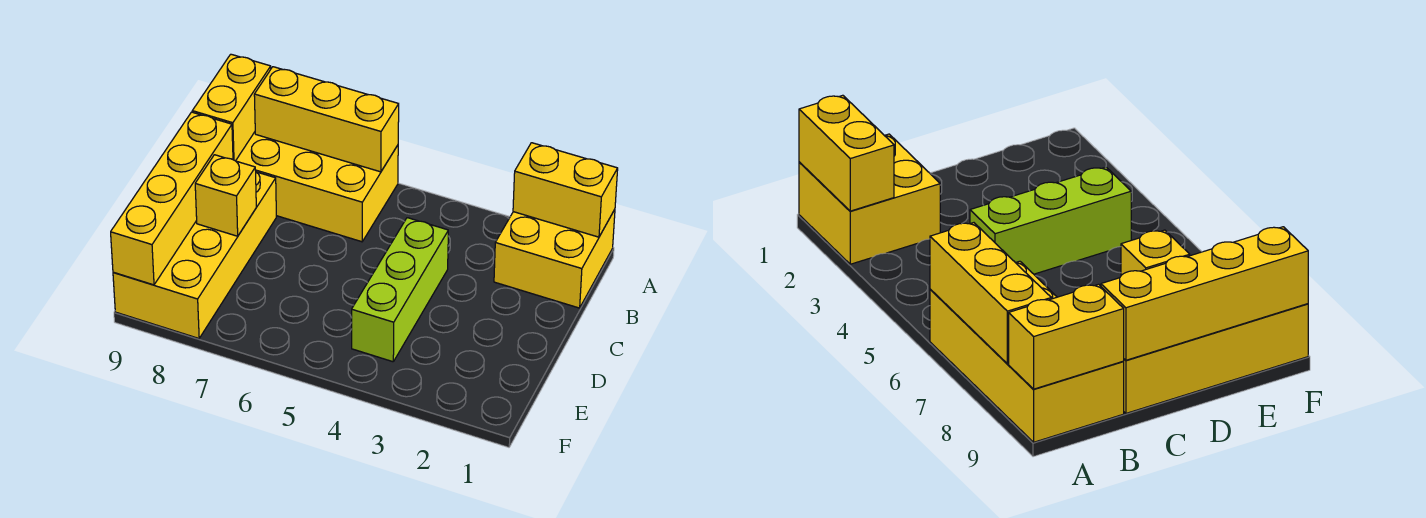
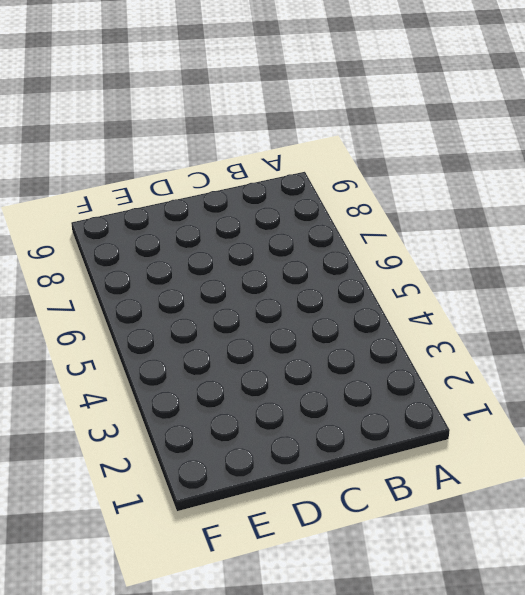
none -> yellow 2x2 brick [494,210,615,308]
none -> yellow 2x4 brick [236,132,398,242]

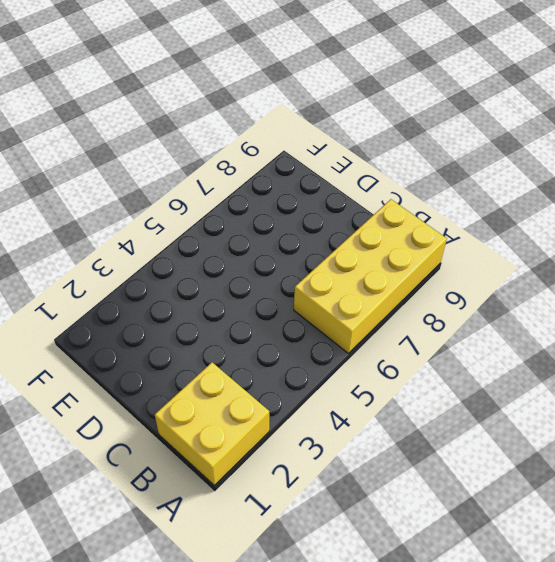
none -> lime 1x3 brick [352,218,448,362]
none -> yellow 2x4 brick [113,172,276,338]

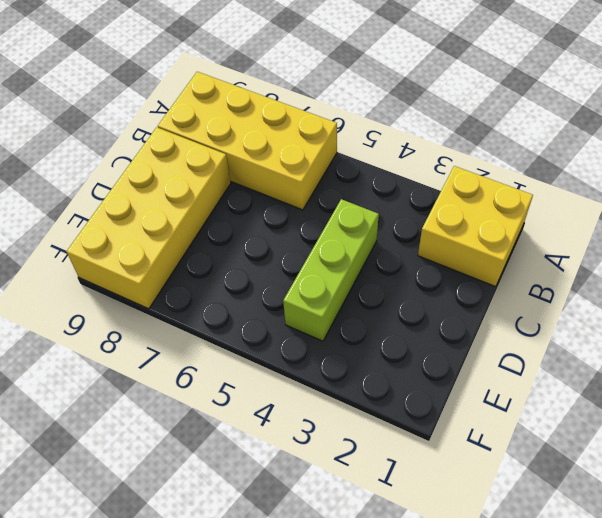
none -> yellow 1x2 brick [513,143,618,237]
none -> yellow 1x3 brick [254,67,399,172]

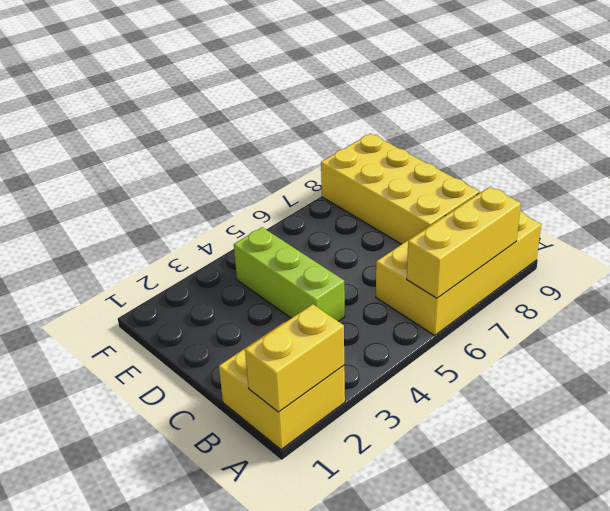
none -> yellow 1x2 brick [192,54,271,161]
none -> yellow 1x4 brick [111,112,233,285]

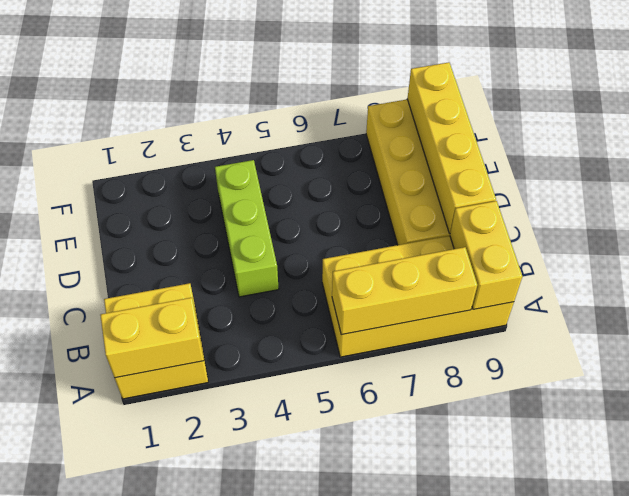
none -> yellow 1x1 brick [195,155,256,236]

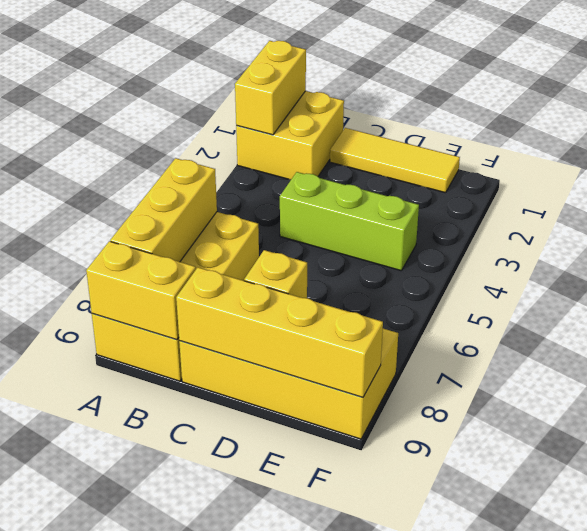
yellow 1x3 tile [330,128,460,193] -> none

